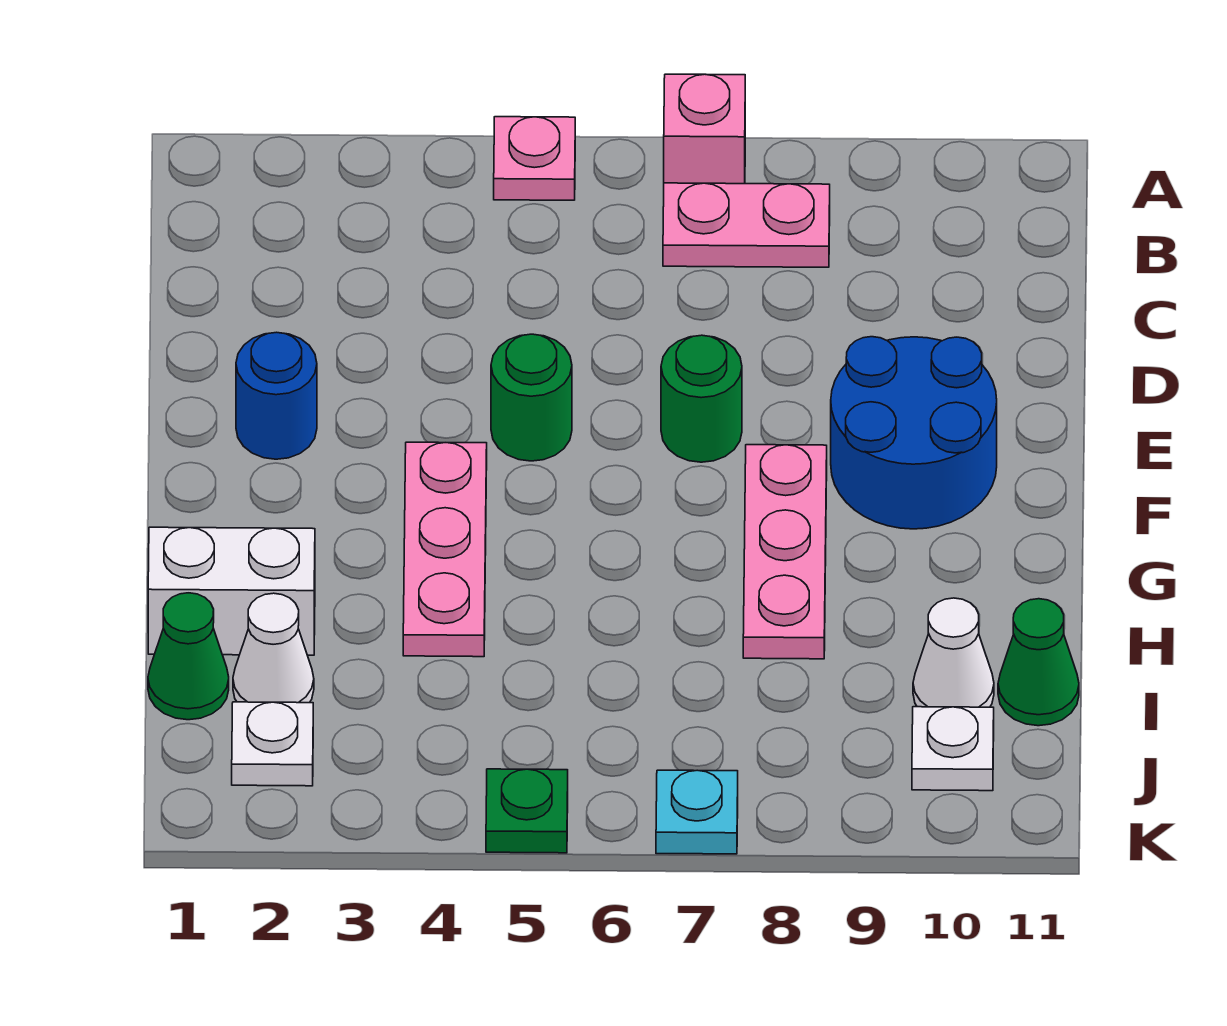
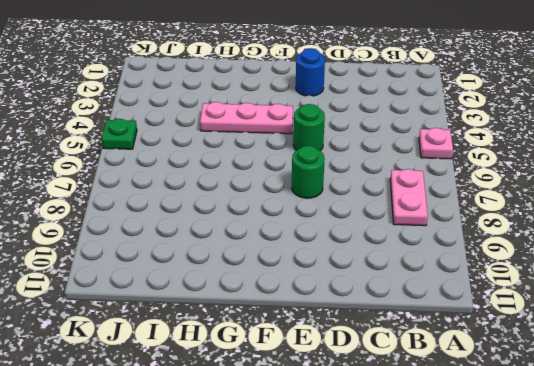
none -> pink 1x1 brick [664,74,745,184]
none -> blue 2x2 round brick [831,337,997,529]
none -> pink 1x3 plate [743,445,827,659]

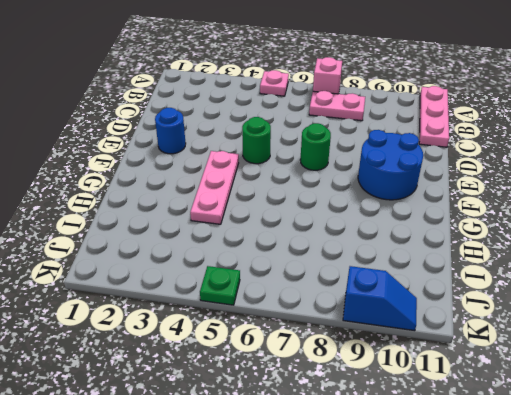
pink 1x3 plate [419,86,449,147] -> pink 1x3 plate moved to [743,445,827,659]
blue 1x2 slope [343,266,417,331] -> none
none -> white 1x2 brick [148,527,315,655]
none -> green 1x1 cone [148,593,229,720]
none -> white 1x1 cone [233,593,314,703]

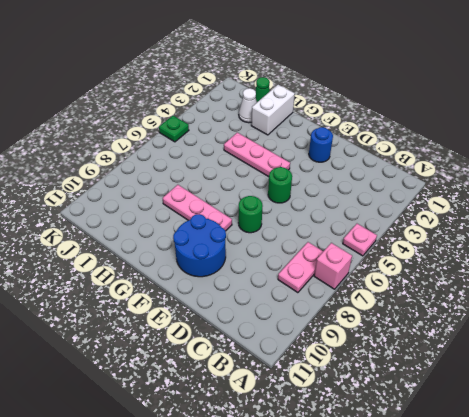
none -> white 1x1 cone [913,598,994,707]
none -> green 1x1 cone [998,599,1079,726]
none -> white 1x1 plate [232,702,313,786]

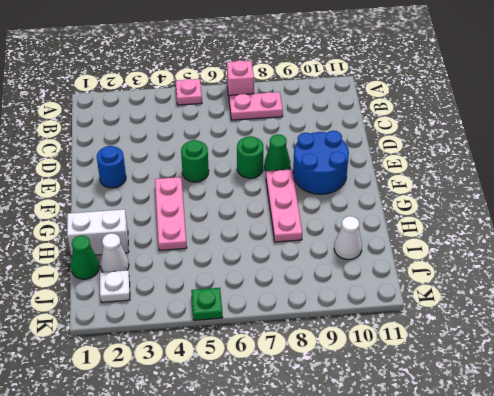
green 1x1 cone [264,134,290,171] -> green 1x1 cone moved to [998,599,1079,726]
none -> white 1x1 plate [912,707,994,791]
none -> cyan 1x1 plate [656,770,738,854]

